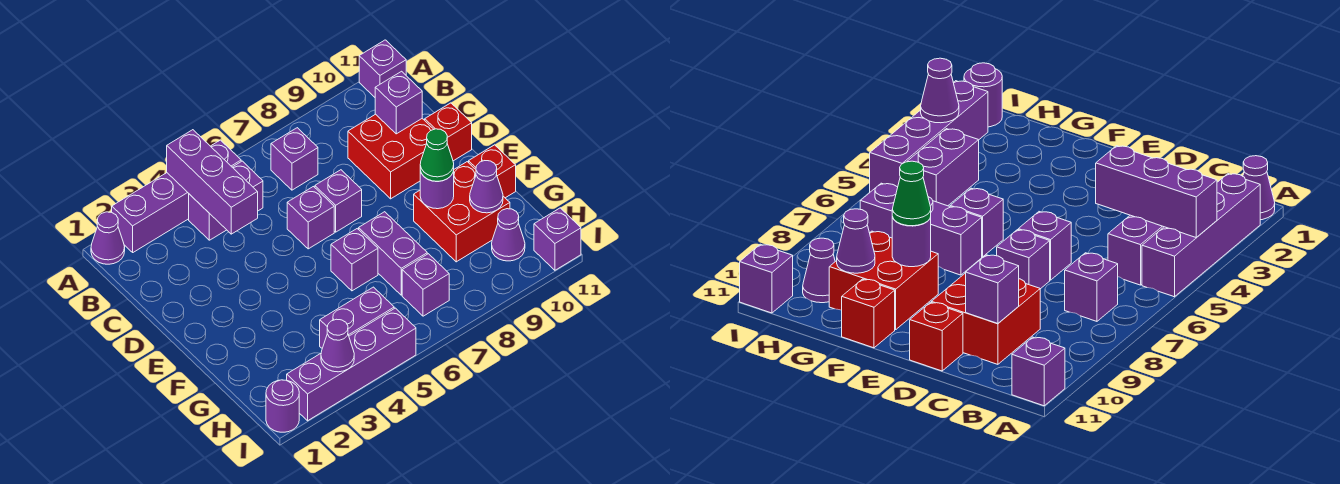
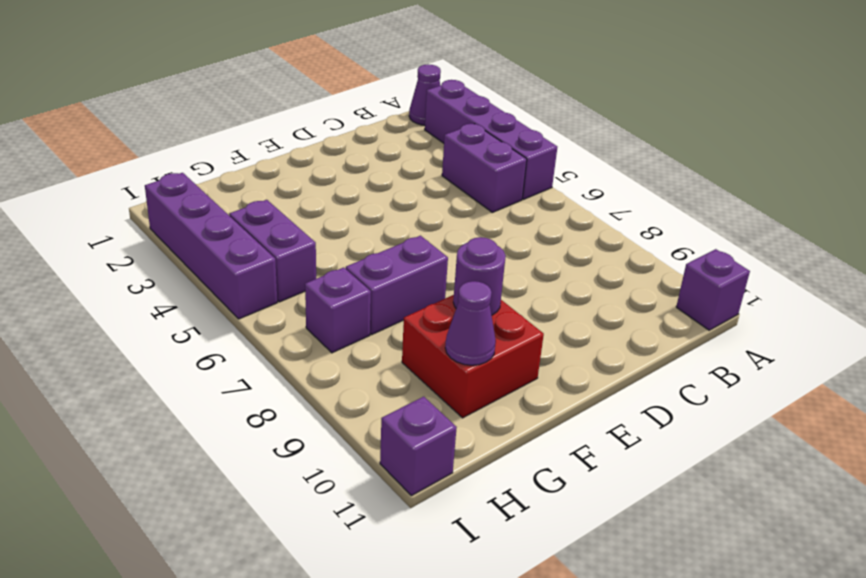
none -> purple 1x1 brick [271,128,318,190]
none -> red 2x2 brick [348,114,434,199]
none -> purple 1x1 brick [287,187,334,249]

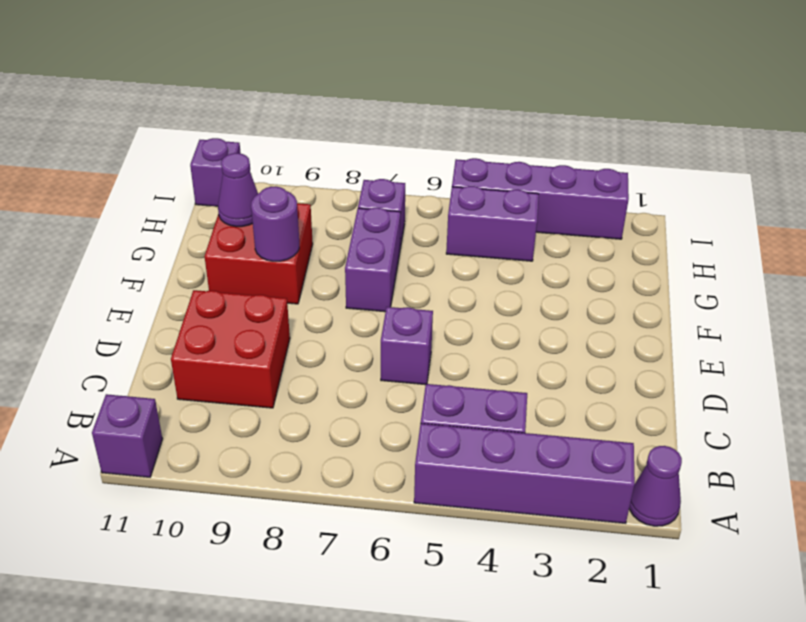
none -> purple 1x1 brick [271,128,318,190]
none -> purple 1x1 brick [315,170,362,232]
none -> red 1x1 brick [425,103,472,161]

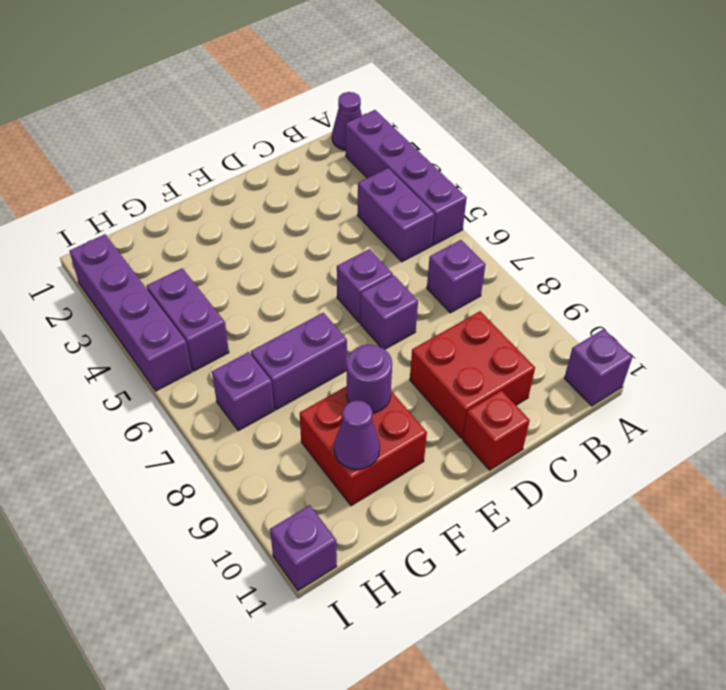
none -> purple 1x1 brick [331,229,378,291]
none -> red 1x1 brick [469,145,516,198]
none -> purple 1x1 cone [492,209,525,261]

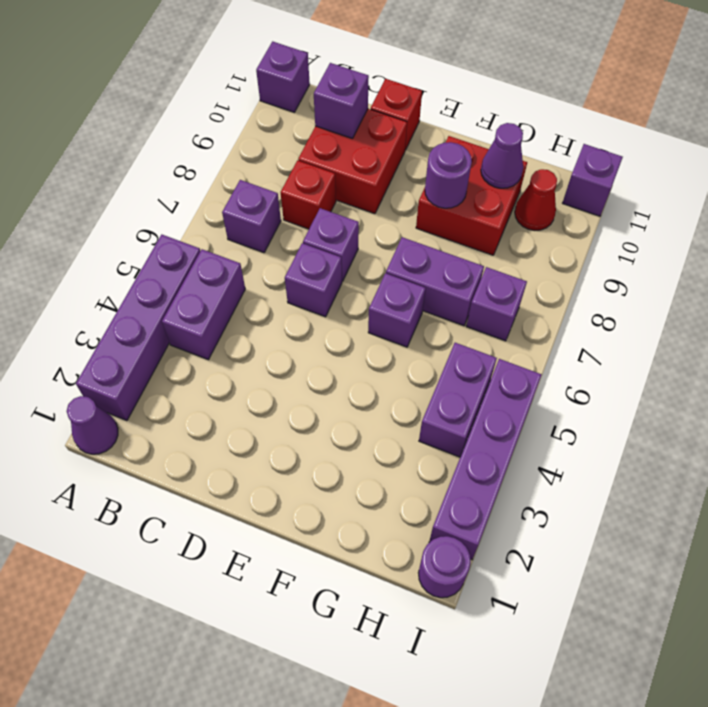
red 1x1 brick [281,160,336,229] -> red 1x1 brick moved to [469,145,516,198]
red 1x1 cone [515,169,557,230] -> purple 1x1 cone [492,209,525,261]
none -> purple 1x3 brick [167,130,258,234]
none -> purple 1x1 cone [321,319,354,372]
none -> green 1x1 cone [420,129,454,181]

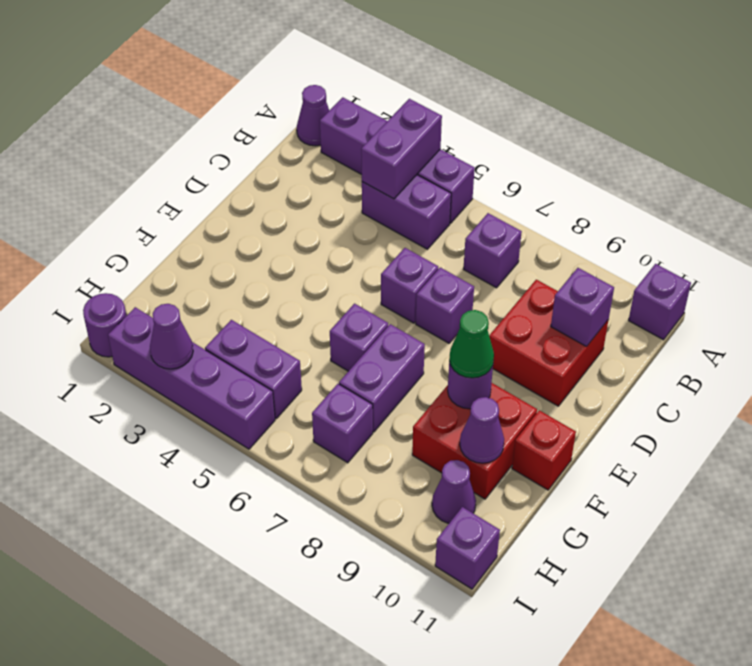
purple 1x2 brick [361,99,442,199] -> purple 1x3 brick [167,130,258,234]
none -> red 1x1 brick [425,103,472,161]

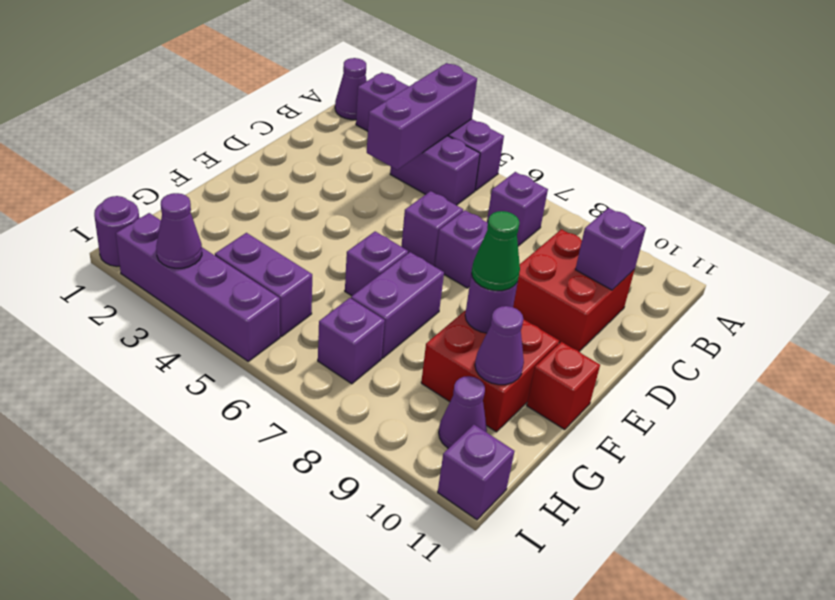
none -> purple 1x1 brick [359,40,406,97]
none -> red 1x1 brick [425,103,472,161]

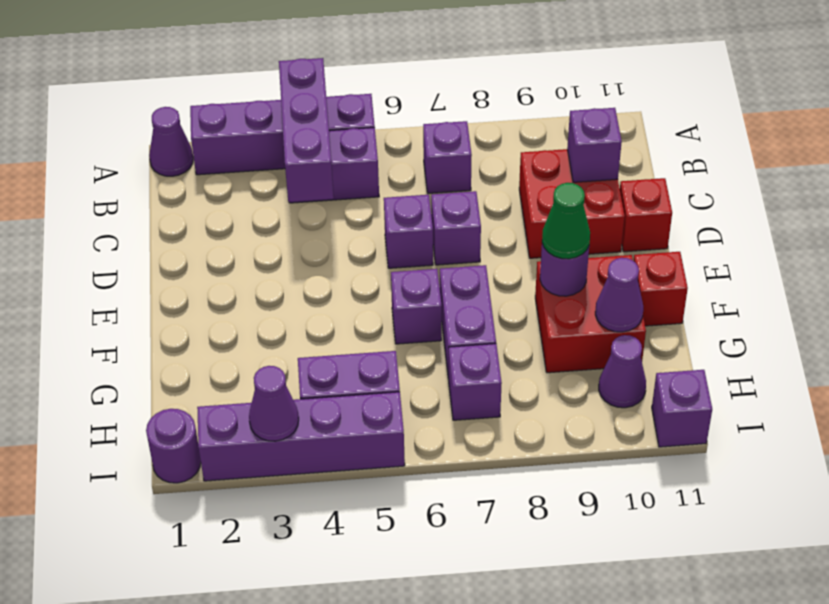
none -> purple 1x1 brick [359,40,406,97]

